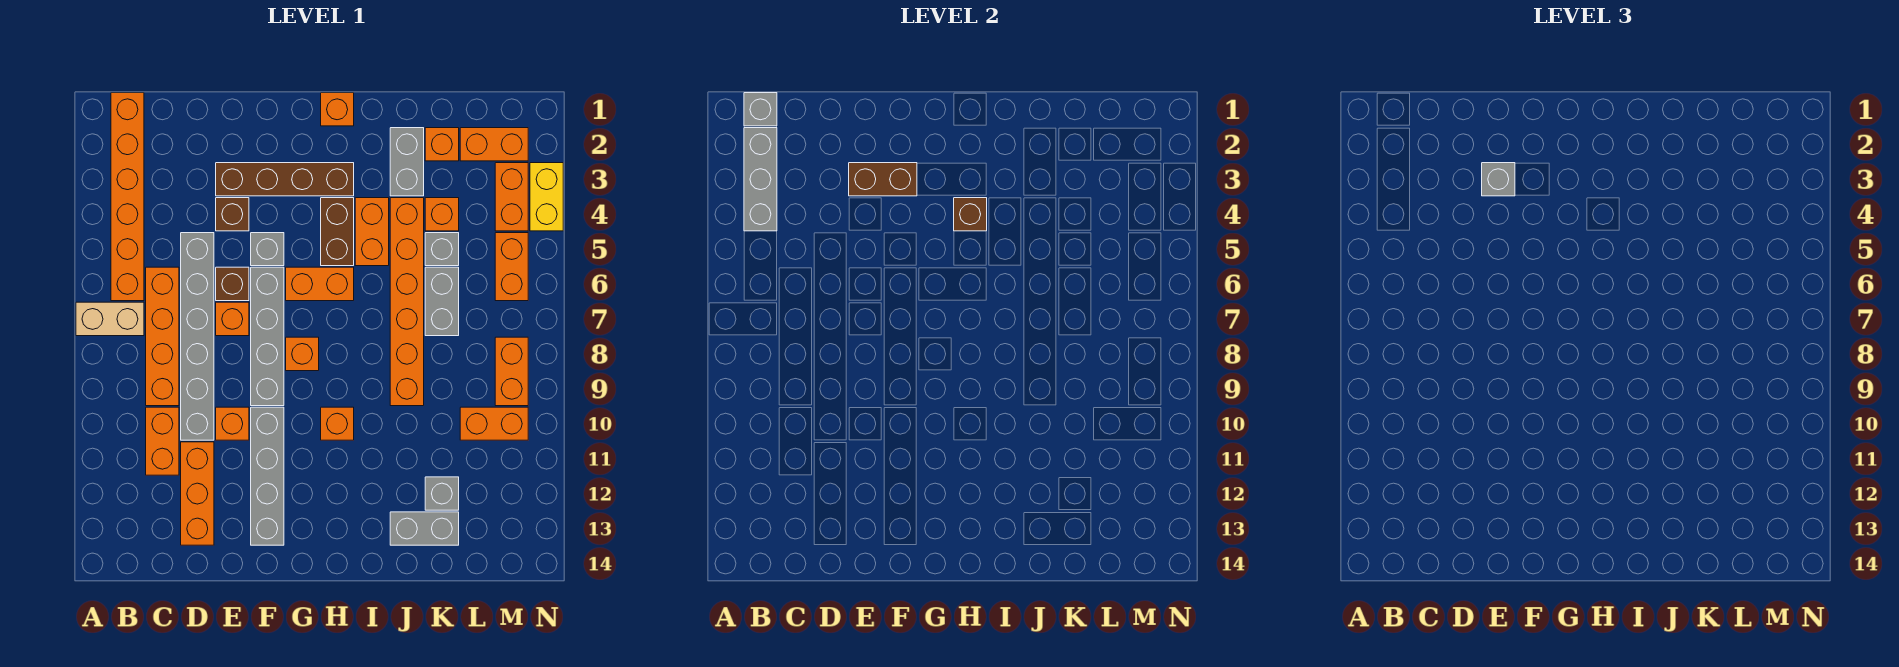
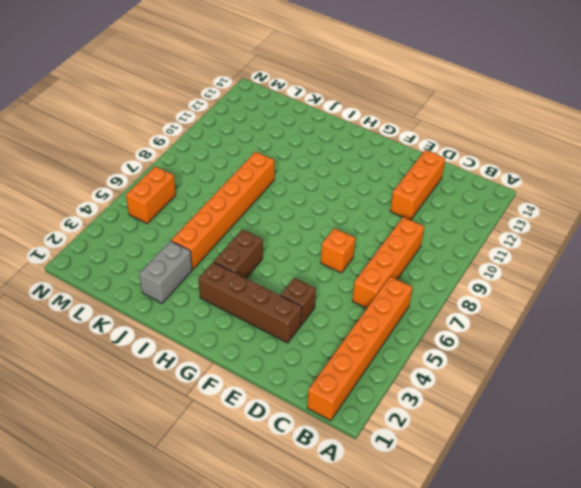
none -> tan 1x2 brick [76,302,144,336]
none -> orange 1x2 brick [146,407,179,475]
none -> grey 1x6 brick [181,233,214,440]
none -> brown 1x1 brick [216,267,249,301]

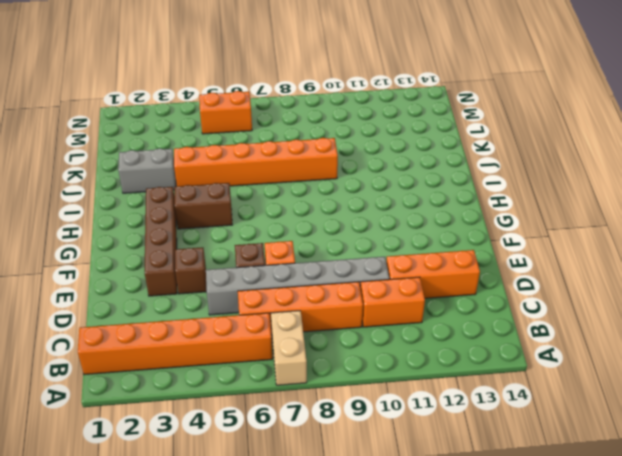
none -> orange 1x1 brick [216,407,249,440]
none -> grey 1x1 brick [251,233,284,266]
none -> grey 1x4 brick [251,267,284,406]
none -> grey 1x4 brick [251,407,284,545]

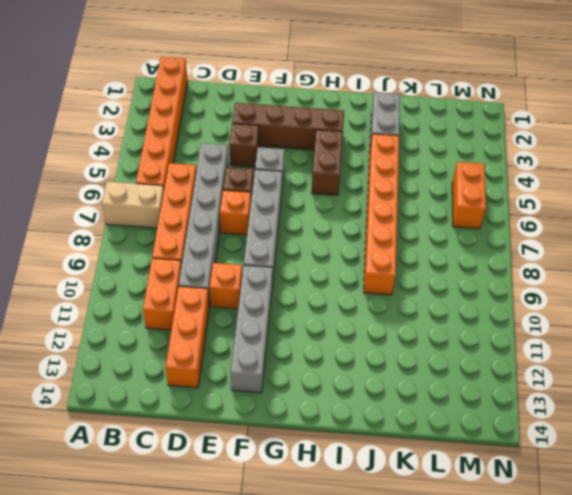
none -> orange 1x2 brick [286,267,354,301]
none -> orange 1x1 brick [286,337,319,371]
none -> orange 1x1 brick [321,93,354,126]
none -> orange 1x1 brick [321,407,354,440]

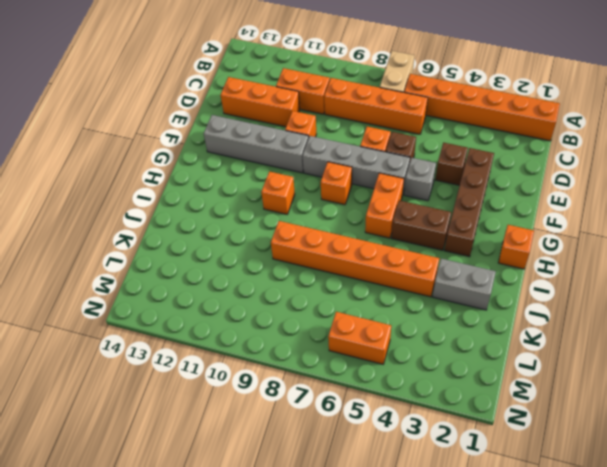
none -> grey 1x6 brick [181,233,214,440]
none -> orange 1x2 brick [355,198,389,266]
none -> grey 1x2 brick [390,512,459,545]
none -> orange 1x1 brick [425,128,459,161]

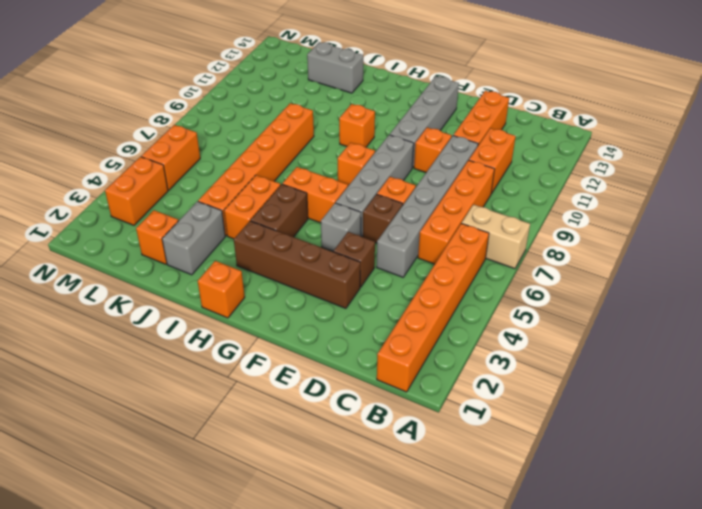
none -> orange 1x1 brick [425,198,459,231]
none -> grey 1x1 brick [425,233,459,266]
none -> grey 1x2 brick [425,267,459,336]
none -> grey 1x1 brick [425,477,459,510]

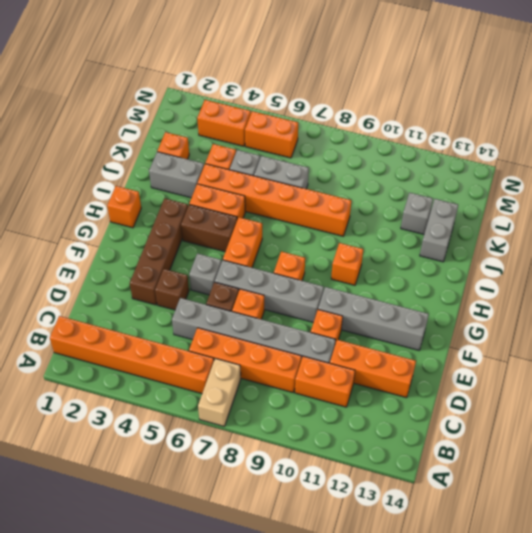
none -> orange 1x2 brick [460,128,528,161]
none -> orange 1x2 brick [460,407,528,440]
none -> orange 1x2 brick [495,337,528,406]
none -> yellow 1x2 brick [530,163,563,231]

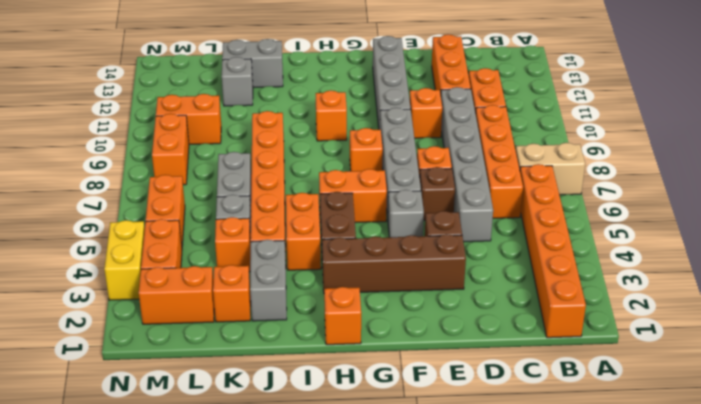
none -> grey 1x1 brick [744,93,777,126]
none -> grey 1x3 brick [744,128,777,231]
none -> brown 1x2 brick [849,163,917,196]
none -> brown 1x1 brick [954,198,987,231]

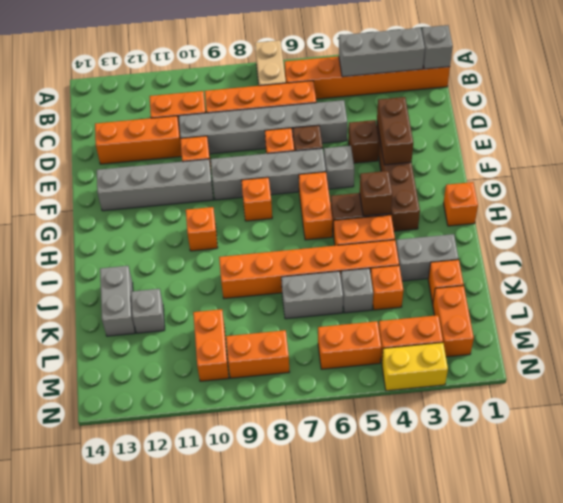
none -> grey 1x1 brick [1482,163,1515,196]

